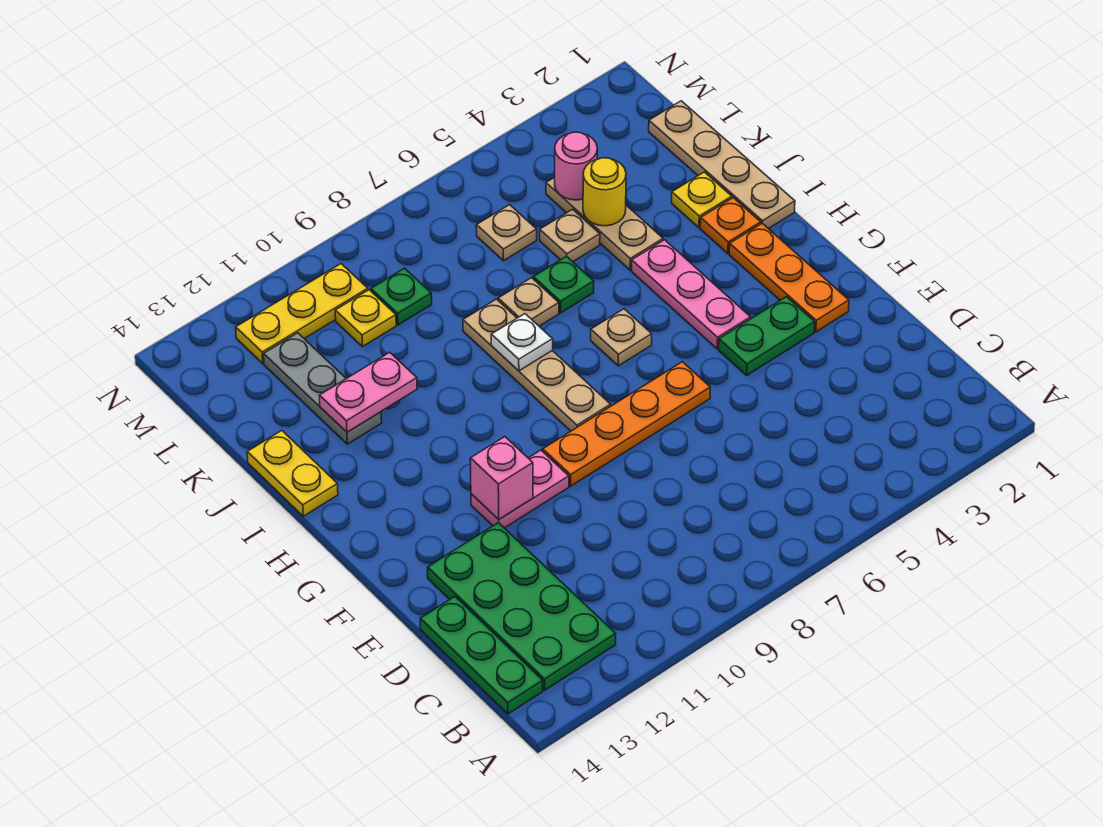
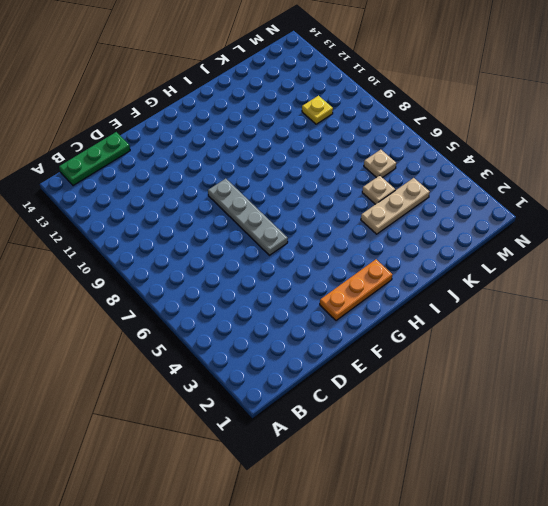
grey 1x4 plate [208,179,288,255] -> orange 1x4 plate [543,362,710,486]
none -> green 2x4 plate [428,523,616,690]
none -> green 1x2 plate [719,297,815,375]
none -> pink 1x2 plate [471,450,569,528]

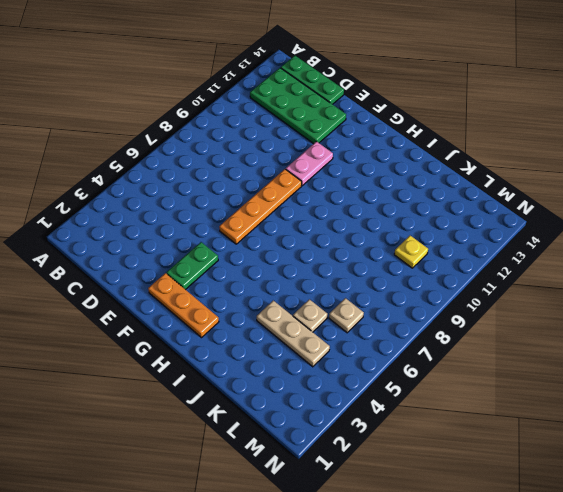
none -> pink 1x3 plate [632,240,751,349]
none -> tan 1x4 plate [463,299,611,431]
none -> tan 1x1 plate [591,309,652,366]

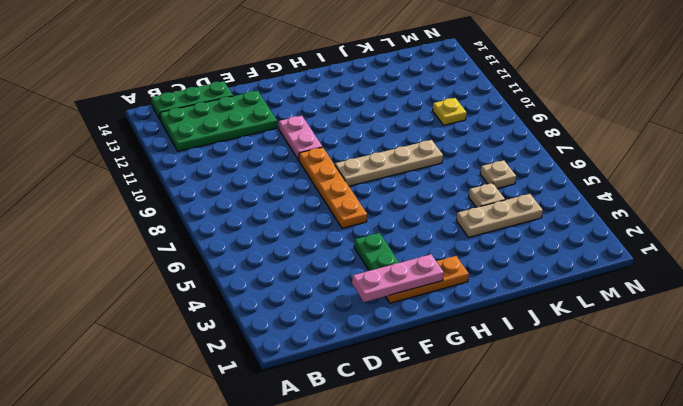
pink 1x3 plate [352,254,444,302] -> pink 1x3 plate moved to [632,240,751,349]
none -> tan 1x1 plate [591,309,652,366]
none -> tan 1x4 plate [649,101,795,229]
none -> orange 1x1 plate [700,198,761,253]

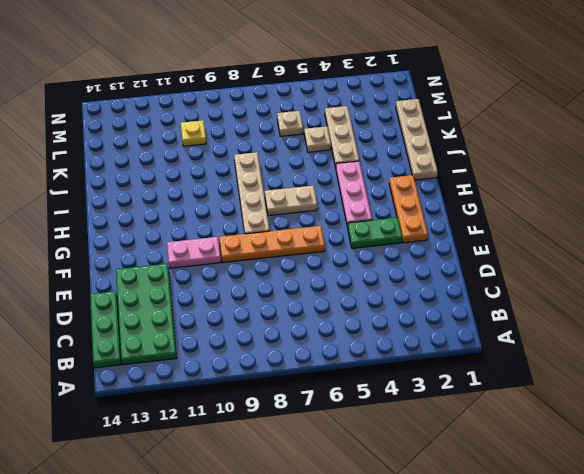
tan 1x2 plate [265,186,317,216] -> tan 1x1 plate [591,309,652,366]
none -> orange 1x1 plate [700,198,761,253]
none -> yellow 1x2 plate [247,431,338,516]
none -> yellow 1x1 plate [672,172,732,228]

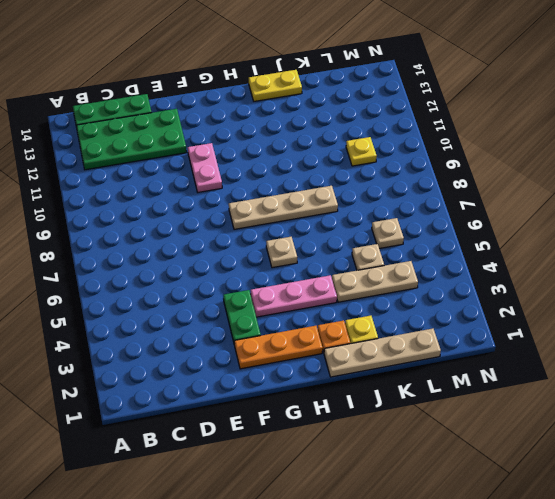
none -> orange 1x4 plate [543,362,710,486]
none -> green 1x1 plate [533,256,594,313]
none -> tan 1x1 plate [498,278,559,326]

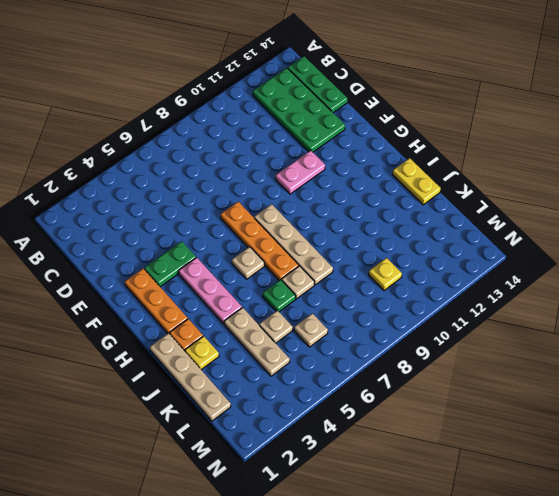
orange 1x4 plate [221,202,299,280] -> orange 1x4 plate turned to [543,362,710,486]
none -> grey 1x3 plate [264,333,382,444]
none -> green 1x1 plate [371,268,432,325]
none -> yellow 1x3 plate [236,264,368,363]

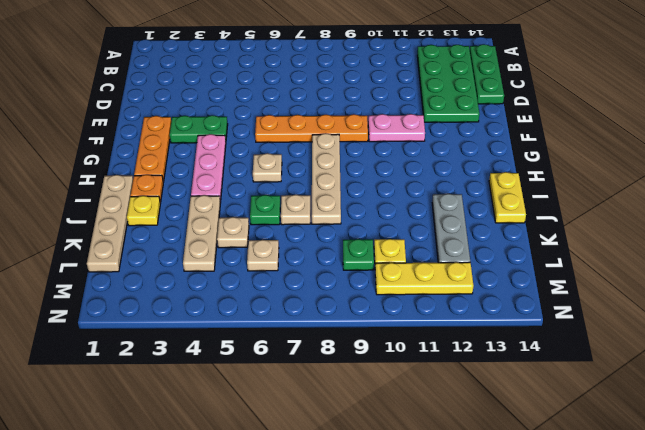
none -> pink 1x1 brick [470,437,533,519]
none -> white 1x1 plate [491,314,553,371]
none -> pink 1x2 plate [319,352,417,432]

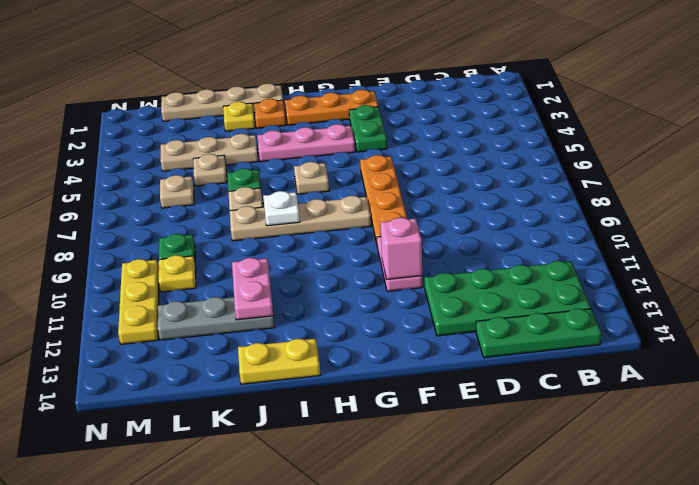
none -> yellow 1x1 round brick [583,158,626,226]
none -> pink 1x1 round brick [555,132,597,200]

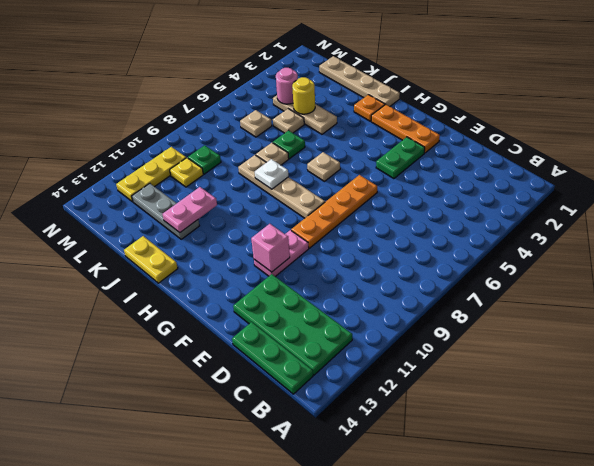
none -> pink 1x3 plate [632,240,751,349]
none -> yellow 1x1 plate [672,172,732,228]

